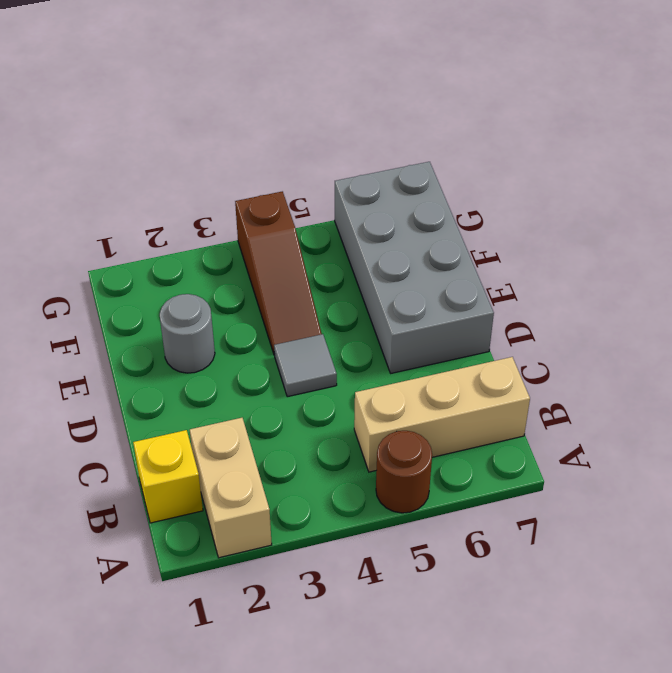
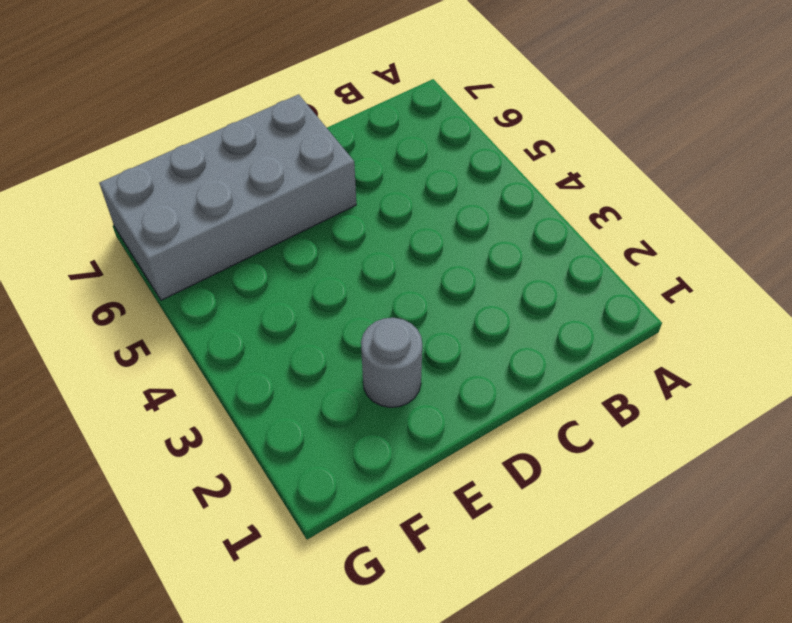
none -> tan 1x2 brick [190,418,272,558]
none -> brown 1x1 round brick [376,431,432,513]

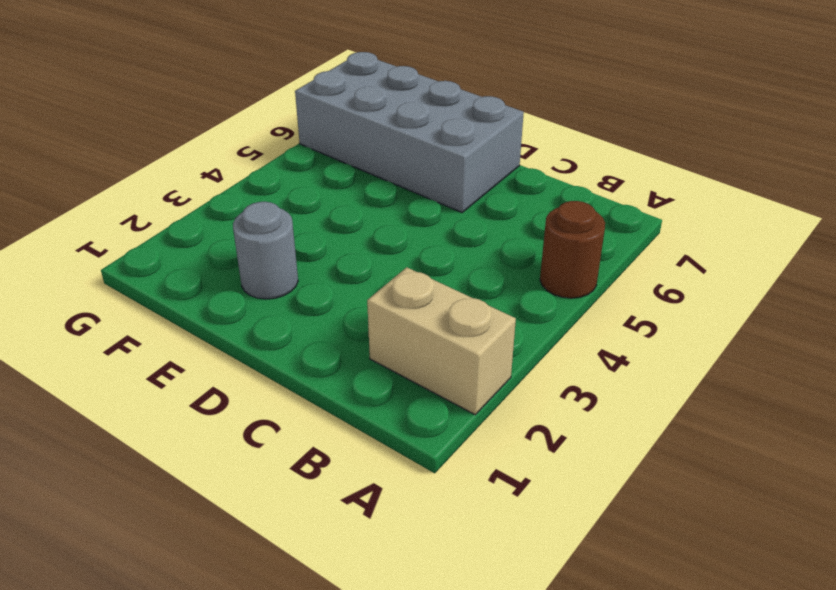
none -> yellow 1x1 brick [133,430,203,523]
none -> tan 1x3 brick [354,357,530,472]

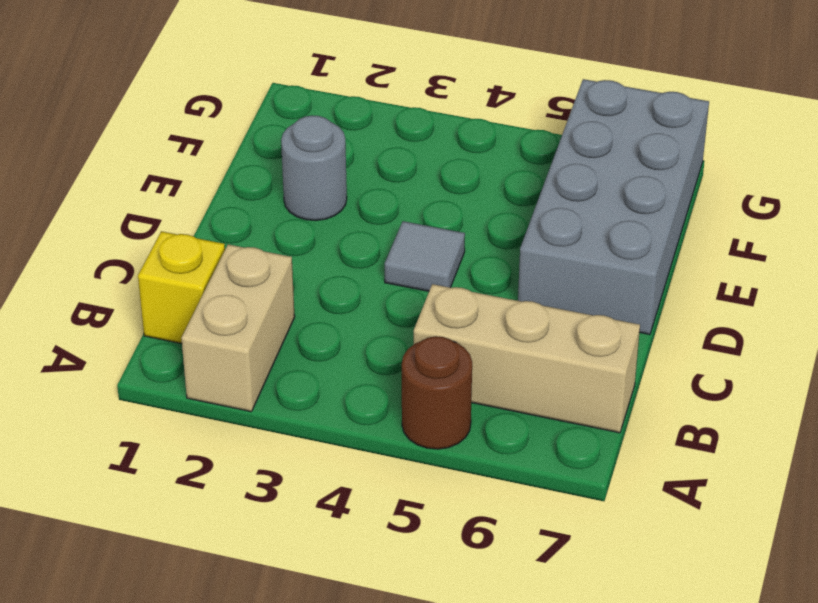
none -> brown 1x3 slope [235,191,322,355]

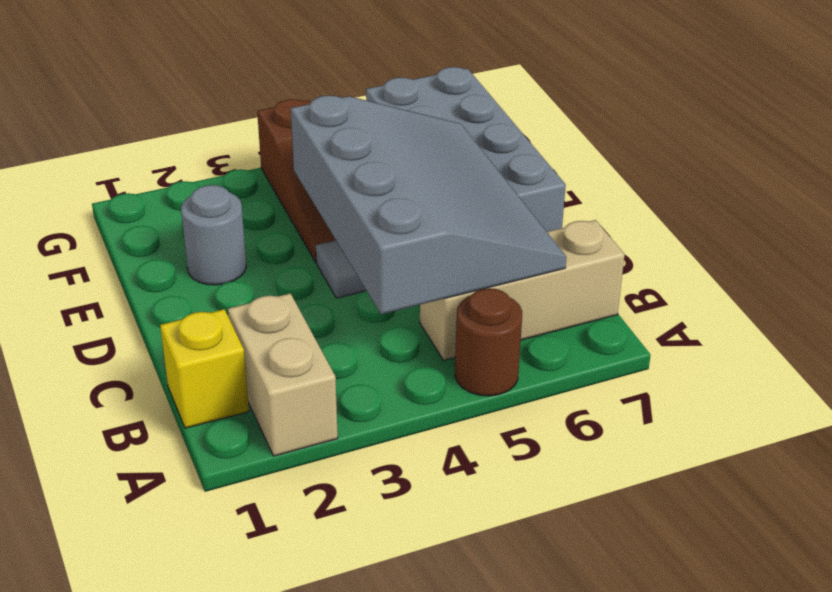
grey 3x4 slope [291,95,566,314] -> none

